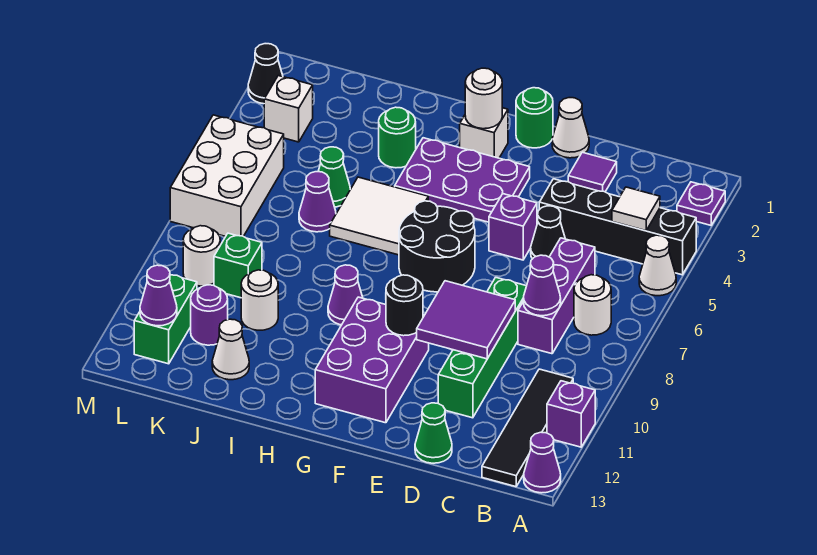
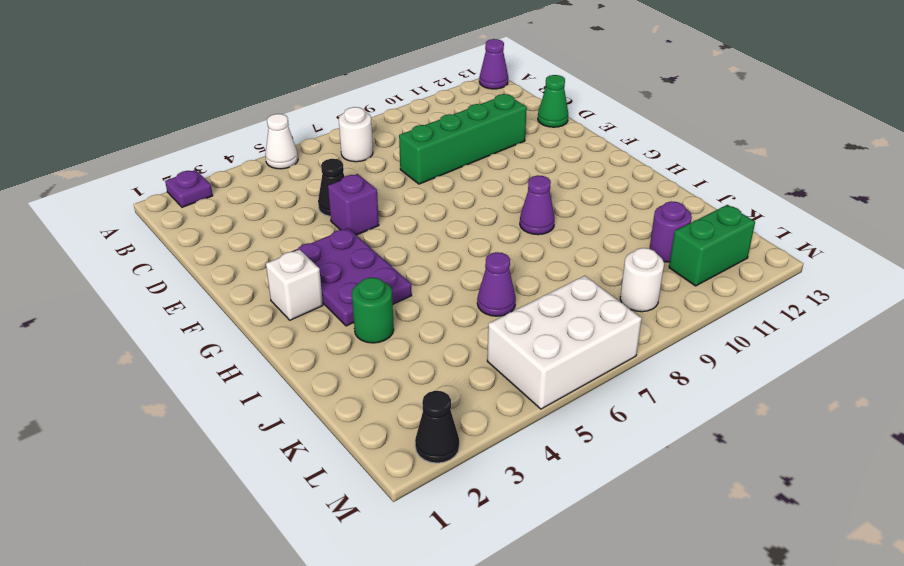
none -> black 1x4 brick [539,179,696,275]
none -> purple 1x1 brick [547,381,595,447]
none -> black 1x4 tile [482,369,573,487]
none -> purple 1x3 brick [518,238,595,354]

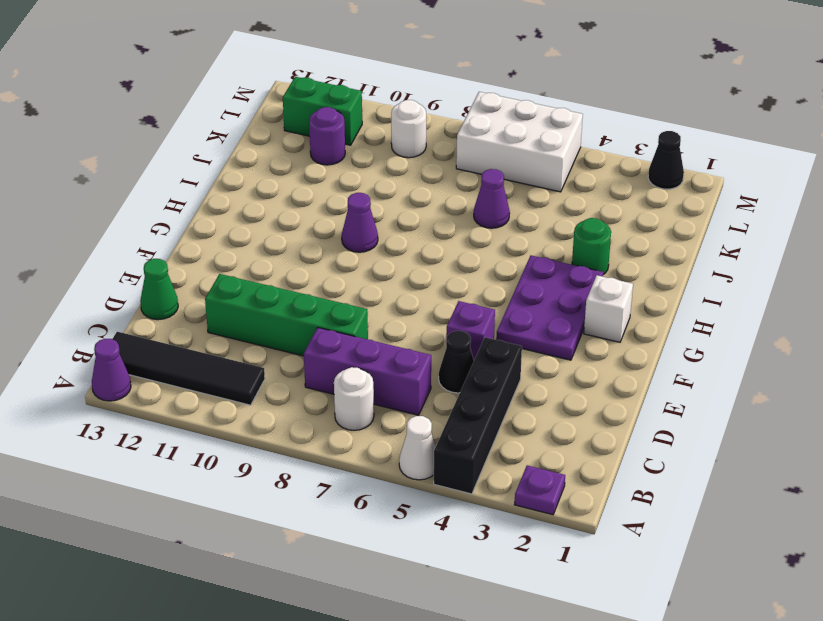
none -> purple 1x1 brick [547,381,595,447]
none -> purple 1x1 tile [568,152,617,192]
none -> white 1x1 cone [552,98,589,158]
none -> green 1x1 round brick [516,88,553,148]

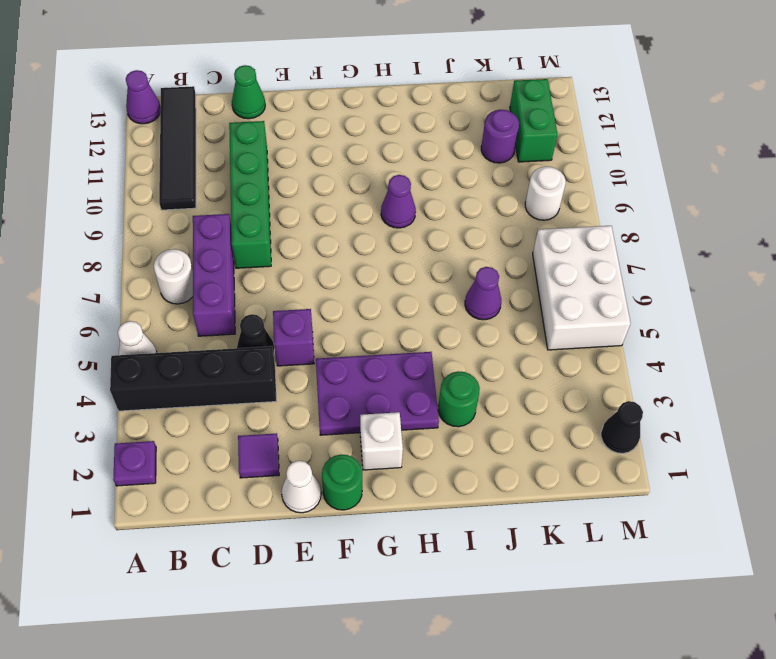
none -> purple 1x1 brick [547,381,595,447]
none -> black 2x2 round brick [399,201,475,292]
none -> purple 2x3 brick [315,297,429,423]
none -> white 2x2 tile [330,177,428,255]

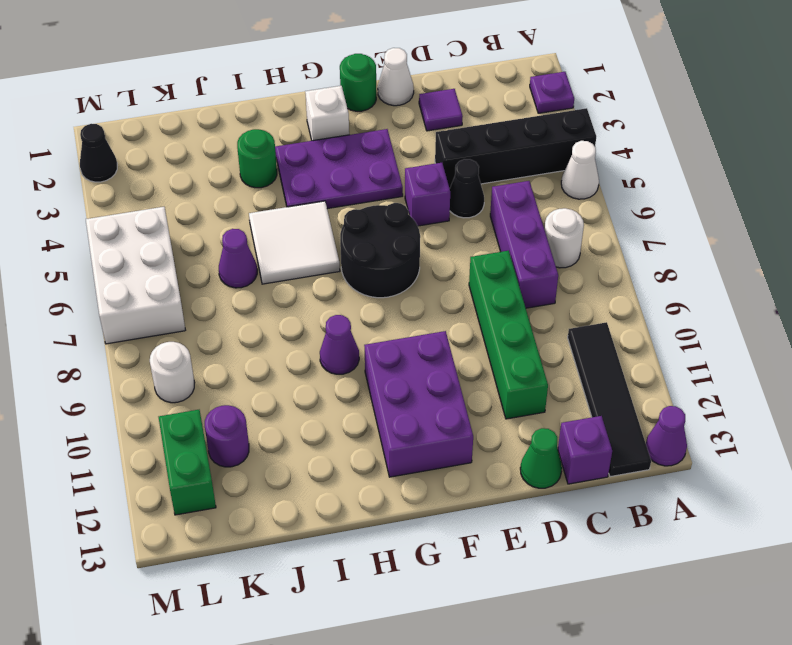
purple 1x1 brick [558,416,612,484] -> purple 1x1 brick moved to [547,381,595,447]
none -> green 1x1 cone [318,147,350,207]
none -> white 1x1 round brick [241,270,278,330]
none -> white 1x1 cone [212,319,249,380]
none -> green 1x1 brick [214,233,262,298]

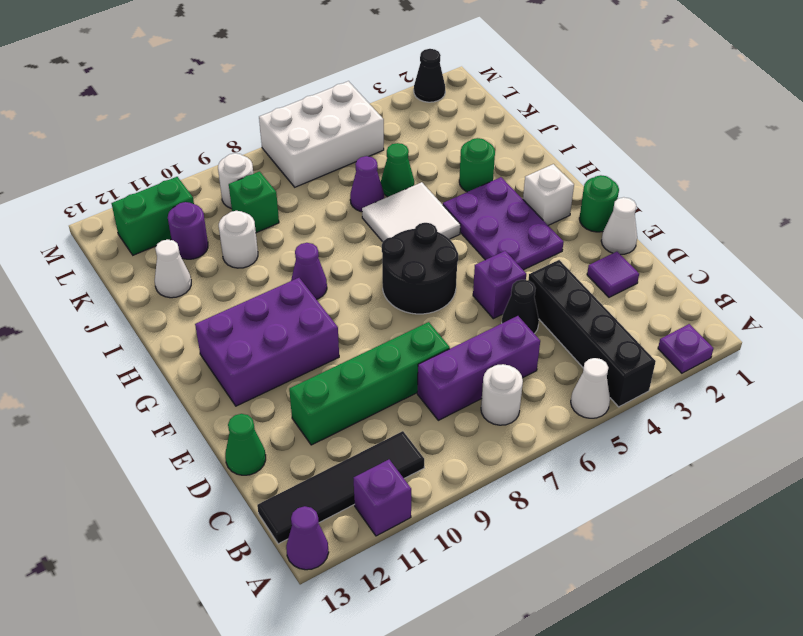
none -> white 1x1 brick [264,76,313,142]
none -> white 1x1 tile [612,187,660,231]
none -> purple 1x1 cone [524,255,561,316]
none -> purple 2x2 tile [417,281,515,359]

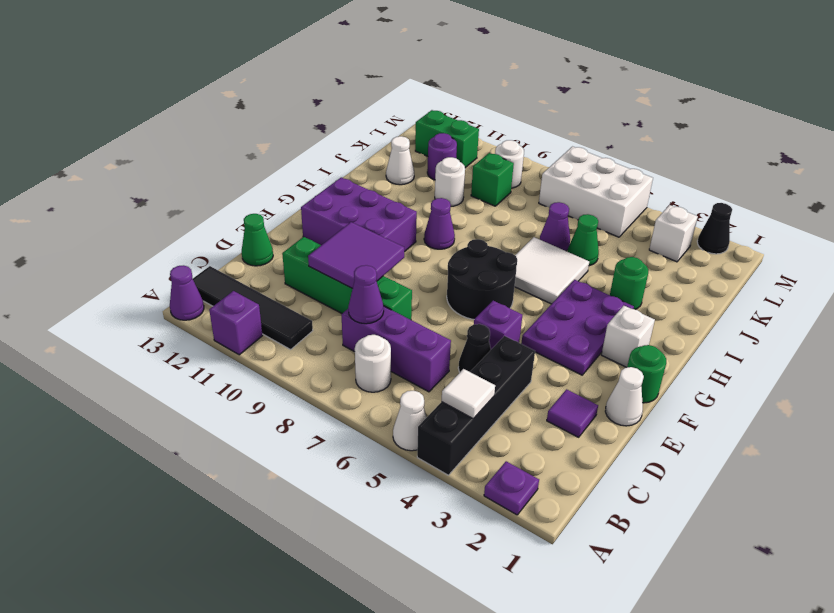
none -> black 1x1 round brick [386,275,423,336]
none -> white 1x1 round brick [465,68,502,129]
none -> purple 1x1 cone [140,265,177,326]

